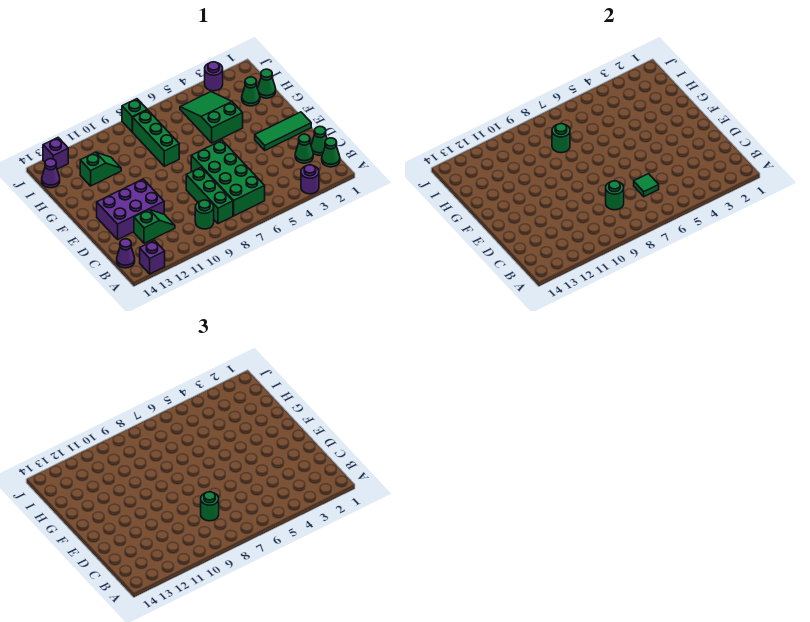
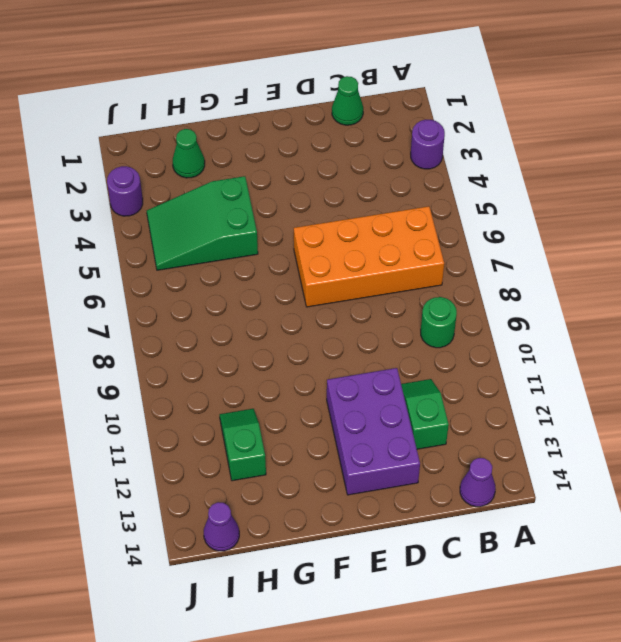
orange 2x4 brick [294,206,444,307] -> green 2x4 brick [191,140,265,216]
none -> purple 1x1 brick [140,240,165,274]
none -> green 1x1 cone [322,138,340,167]
none -> green 1x3 brick [186,167,233,224]

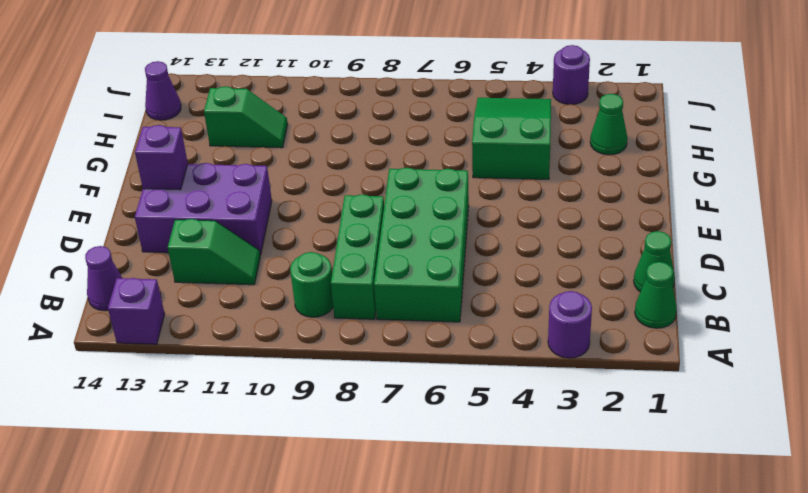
purple 1x1 brick [135,125,188,190] -> purple 1x1 brick moved to [43,138,68,169]
none -> green 1x1 cone [295,134,313,163]
none -> green 1x3 tile [255,112,311,150]
none -> green 1x3 brick [133,110,179,166]

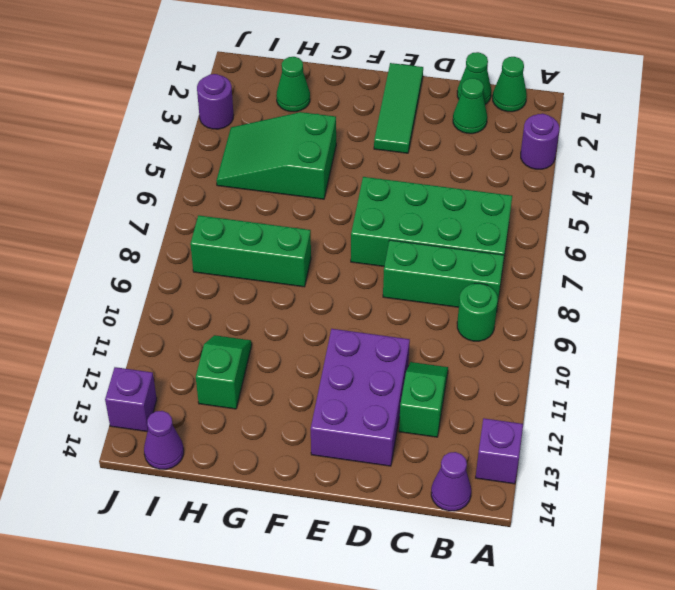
none -> green 1x1 cone [258,69,276,98]
none -> green 1x1 brick [122,99,147,132]
none -> green 1x1 tile [634,174,659,197]

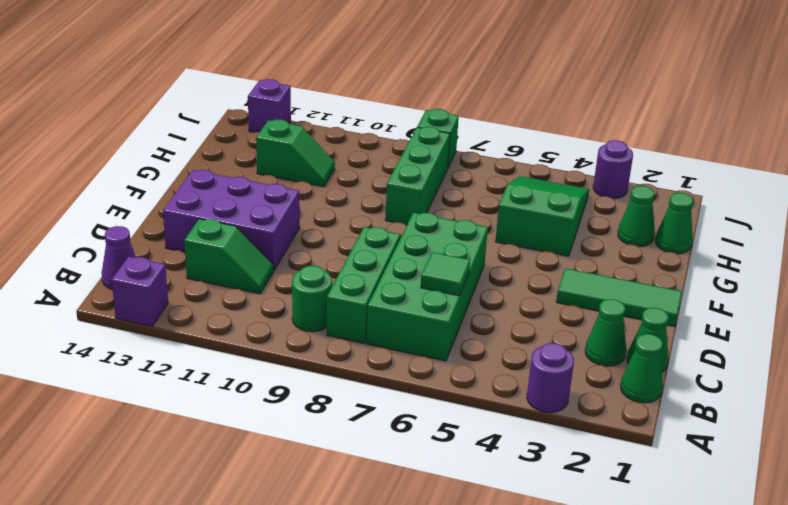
none -> purple 1x1 cone [42,159,60,188]
none -> green 1x1 round brick [606,181,624,210]
none -> green 1x1 round brick [552,124,570,153]

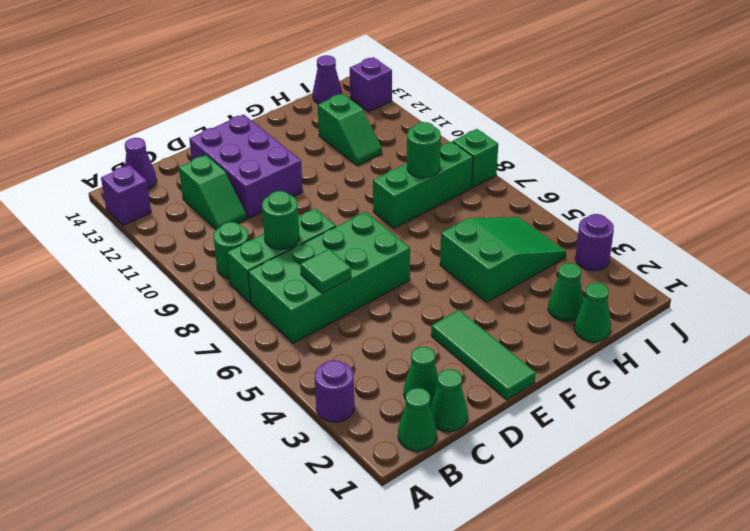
none -> green 1x1 round brick [201,492,219,521]

